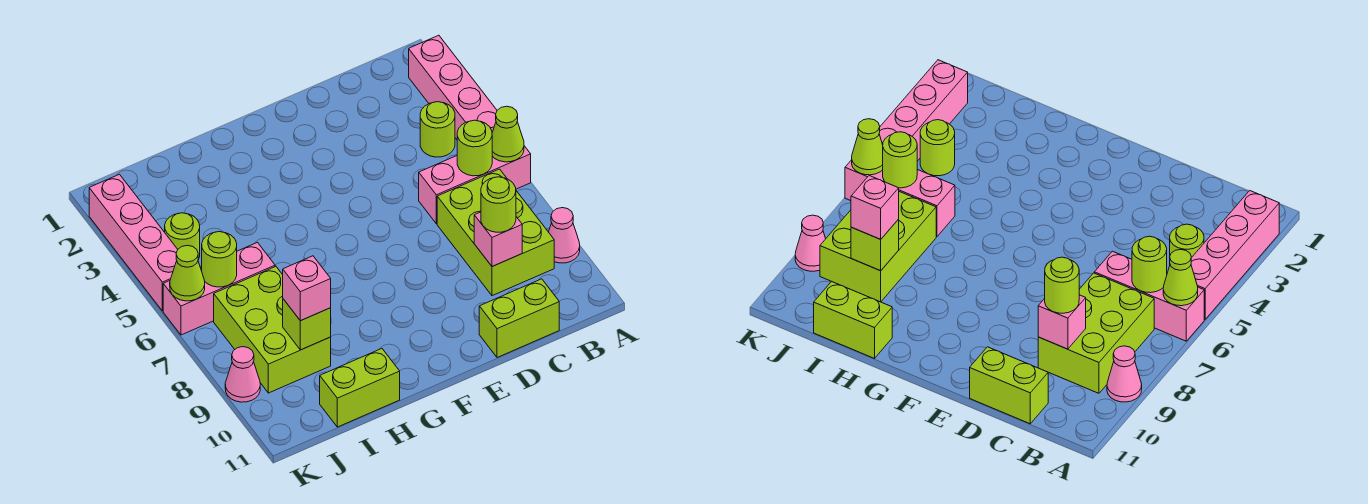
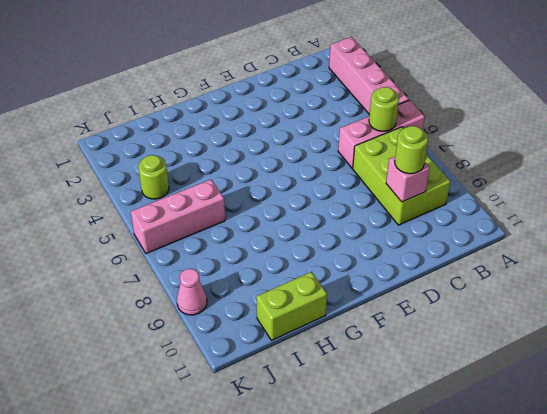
none -> pink 1x1 cone [549,208,580,263]
none -> lime 1x1 round brick [420,102,455,157]
none -> lime 1x2 brick [479,279,559,358]

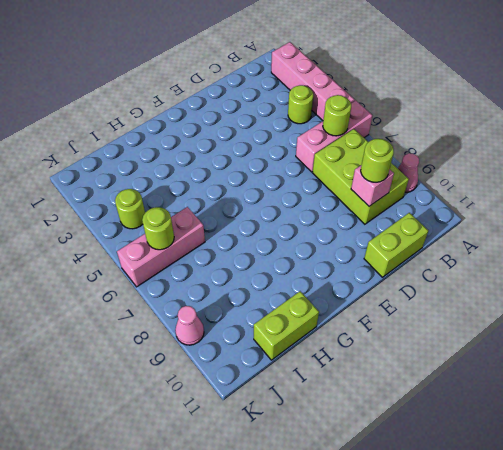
none -> lime 2x3 brick [214,266,331,393]
none -> pink 1x4 brick [89,174,178,311]
none -> lime 1x1 cone [492,106,524,162]

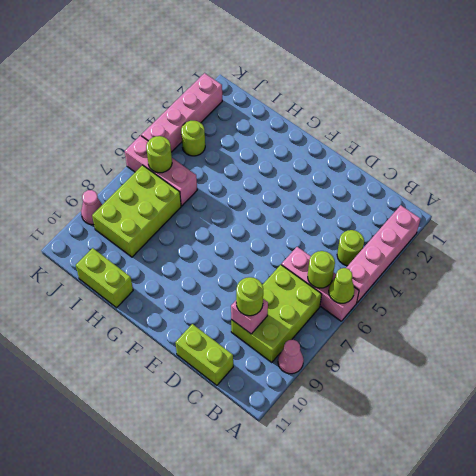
none -> lime 1x1 brick [283,299,331,350]
none -> lime 1x1 cone [170,245,205,301]
none -> pink 1x1 brick [283,256,331,321]

